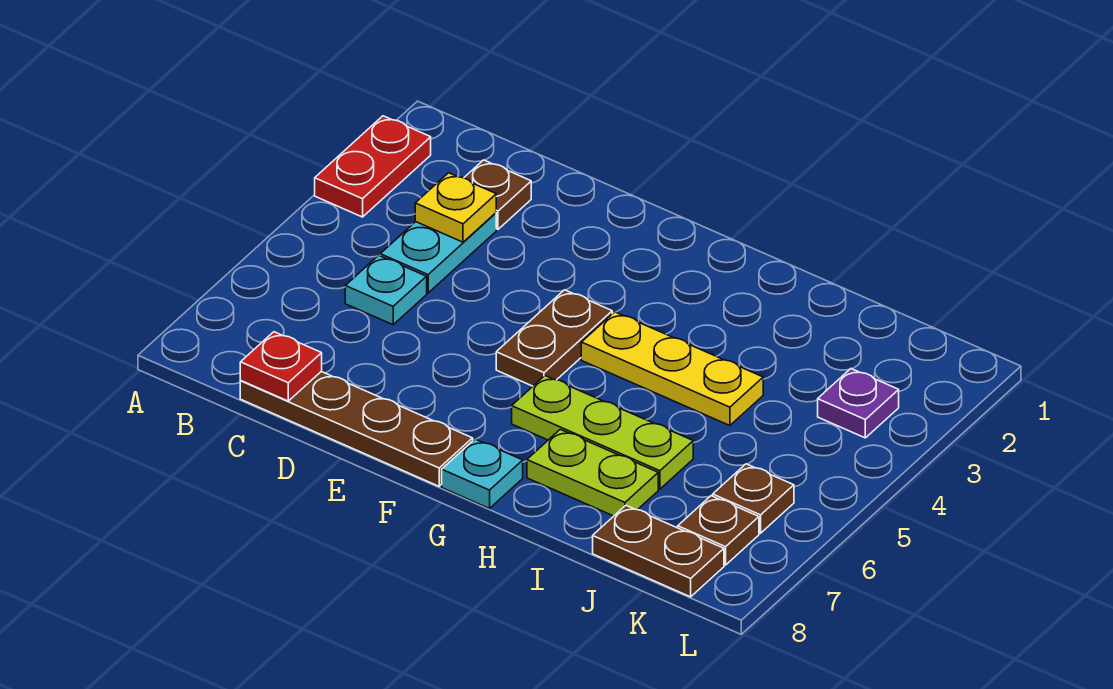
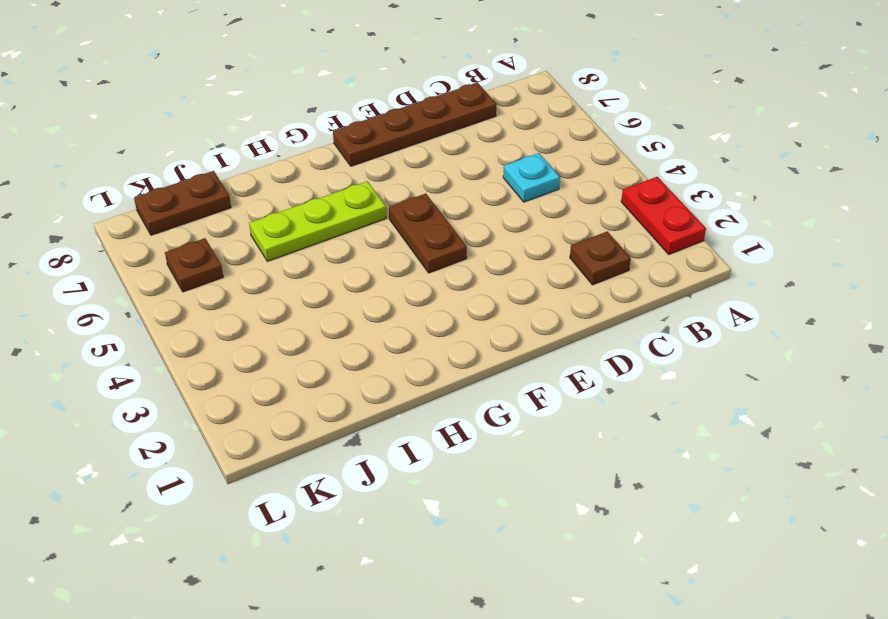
none -> cyan 1x2 plate [380,213,496,293]
none -> yellow 1x3 plate [581,312,763,426]
none -> cyan 1x1 plate [442,439,523,509]

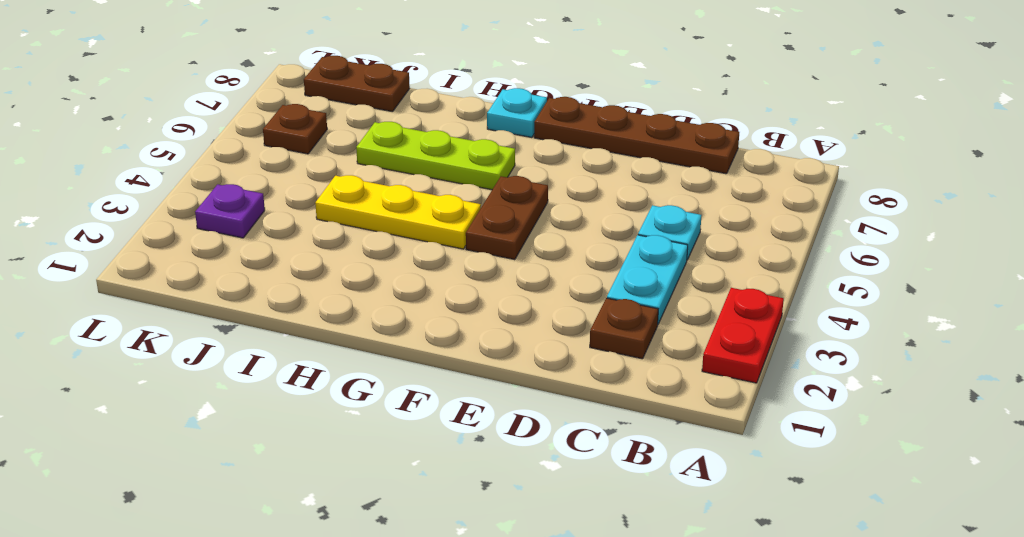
none -> lime 1x2 plate [527,429,658,516]
none -> brown 1x1 plate [678,496,759,565]
none -> yellow 1x1 plate [415,173,496,242]

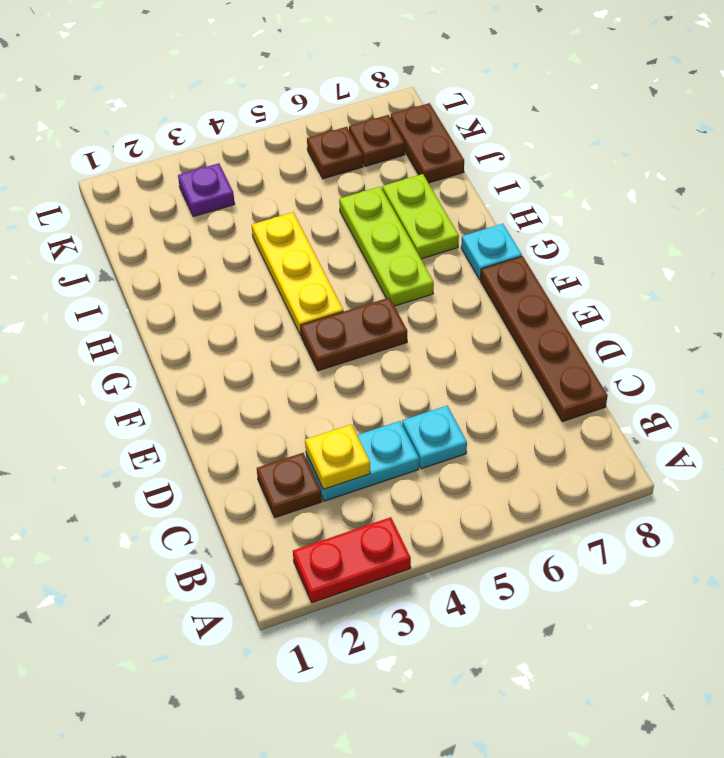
none -> red 1x1 plate [240,332,322,401]

